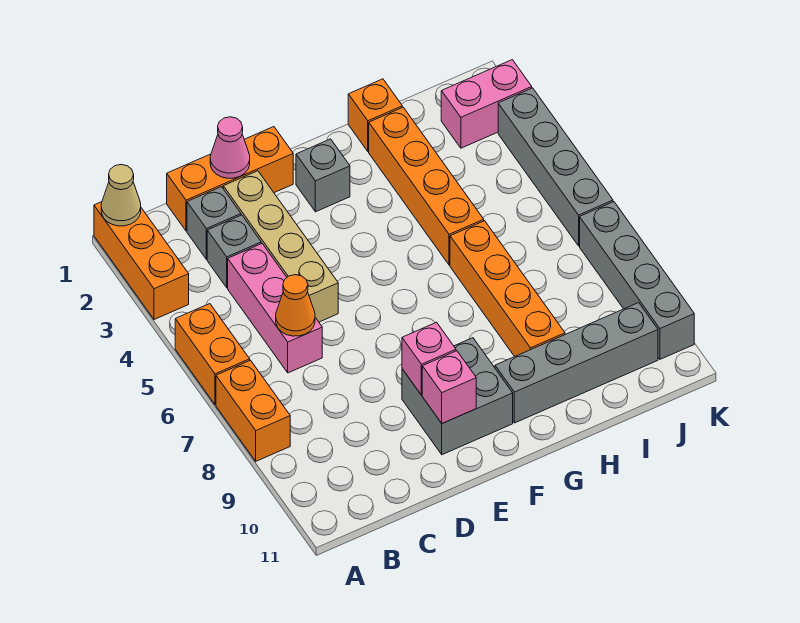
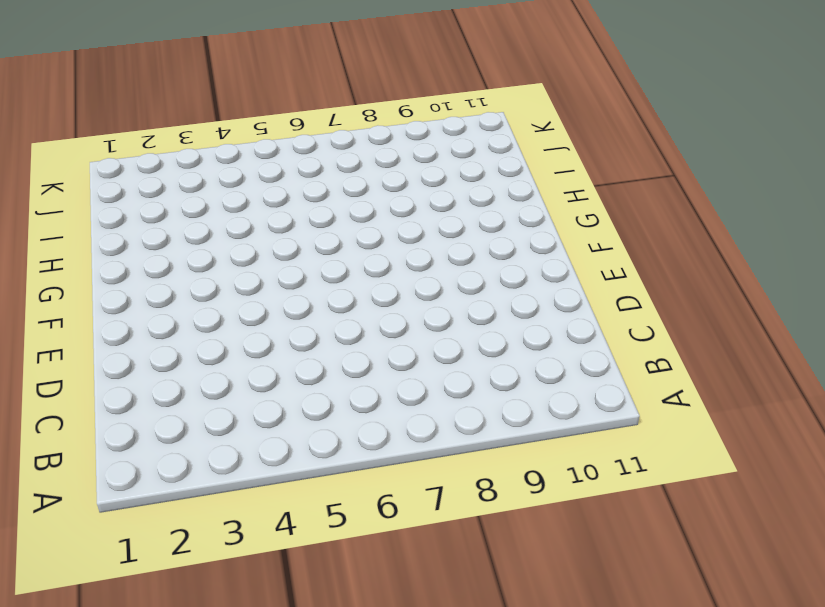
none -> orange 1x3 brick [94,202,189,320]
none -> orange 1x2 brick [175,304,250,405]
none -> orange 1x2 brick [216,360,290,461]

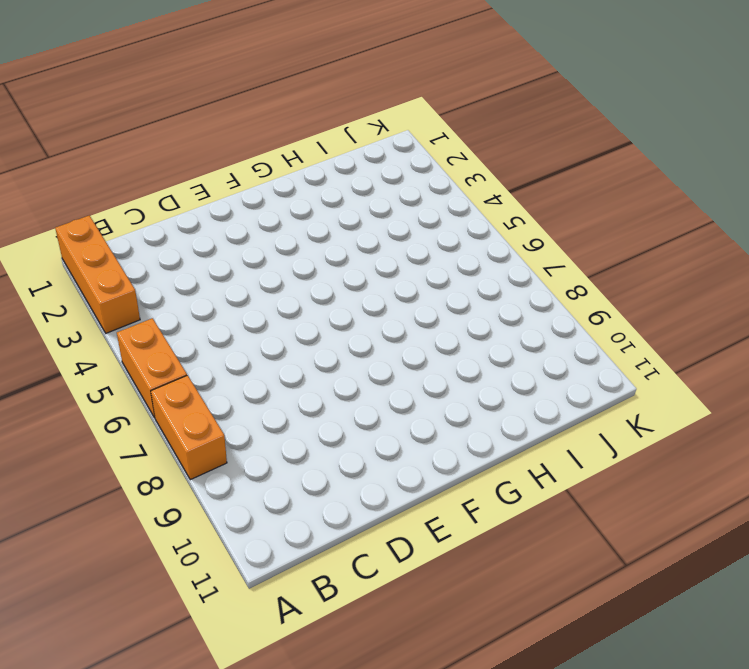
none -> orange 1x3 brick [167,127,293,231]
none -> grey 1x1 brick [187,187,241,259]
none -> grey 1x1 brick [207,215,261,288]

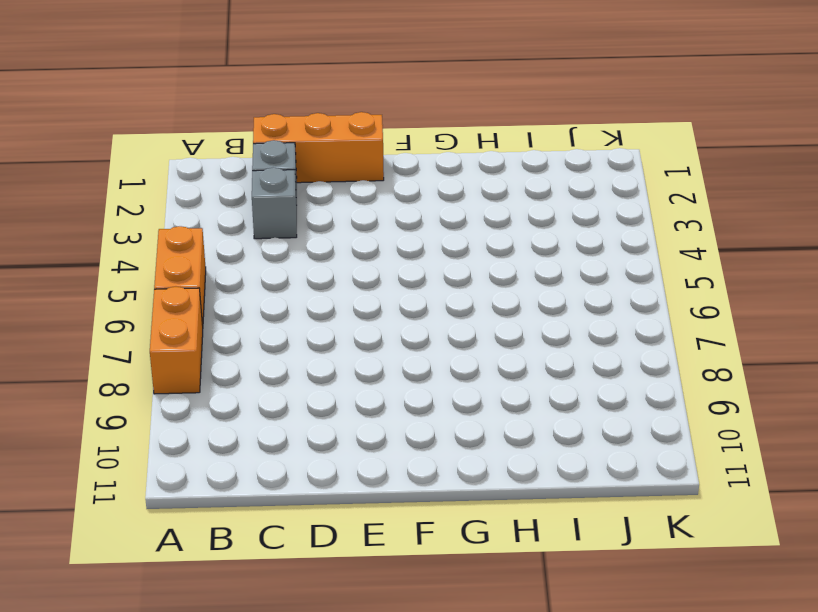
none -> orange 1x3 brick [94,202,189,320]
none -> pink 1x3 brick [228,244,322,373]
none -> tan 1x4 brick [223,171,338,322]

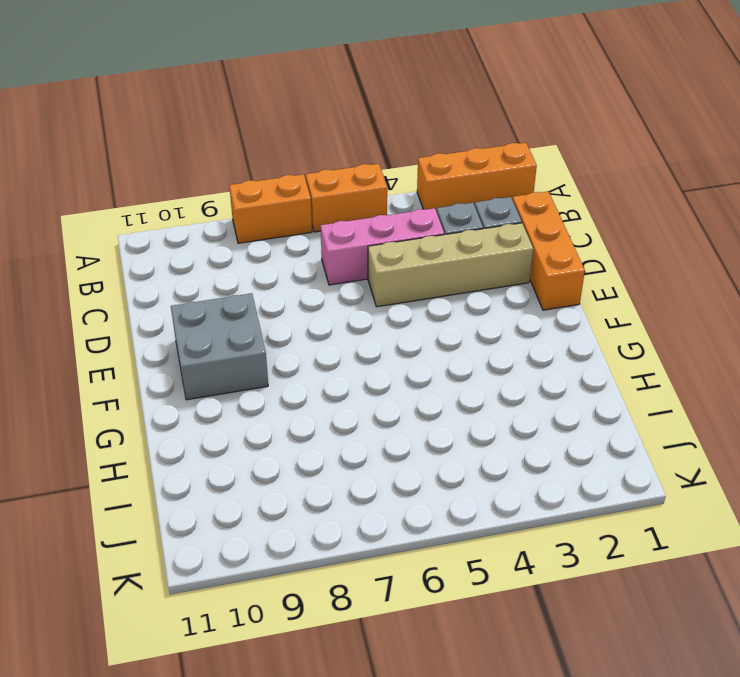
none -> grey 1x1 brick [296,139,350,212]
none -> grey 1x4 brick [495,303,658,423]
none -> orange 1x1 brick [348,79,402,152]

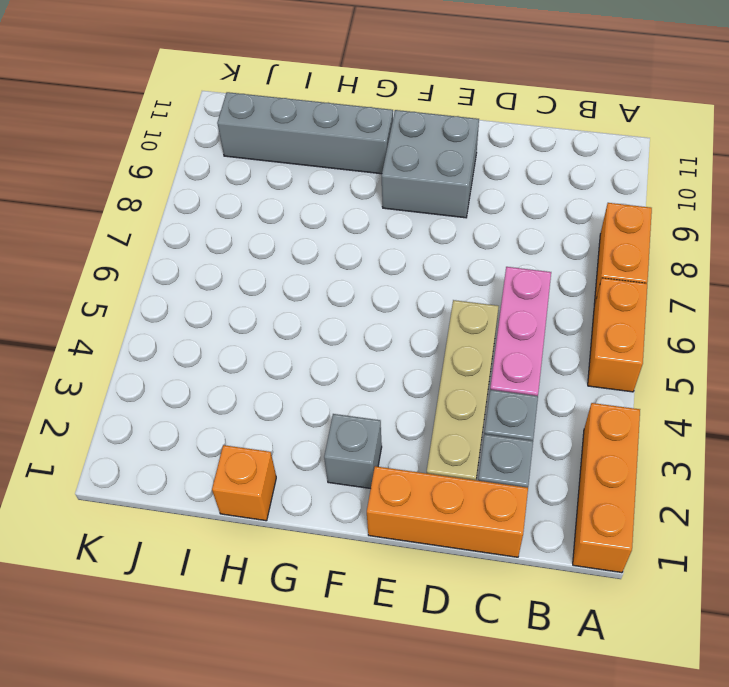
none -> orange 1x4 brick [369,107,484,265]
none -> orange 1x4 brick [450,221,565,357]
none -> pink 1x2 brick [441,60,532,148]

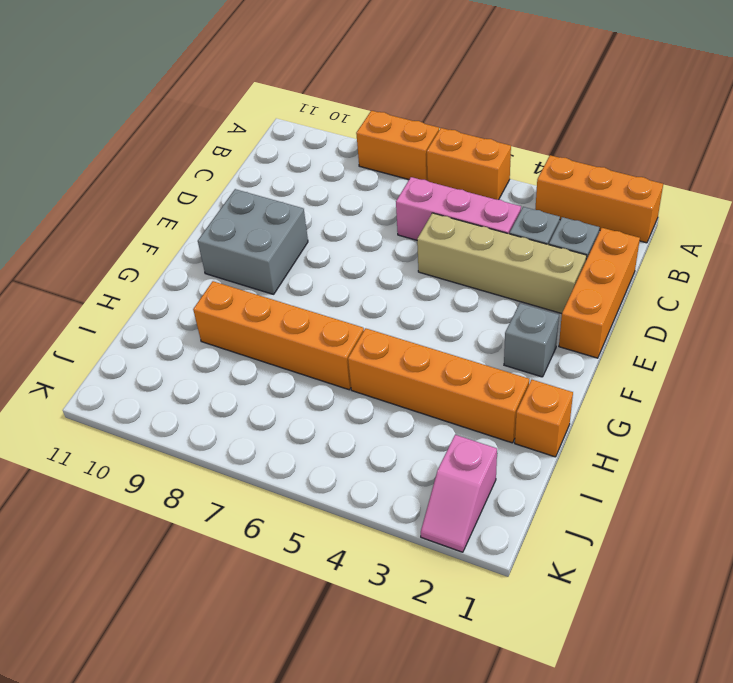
pink 1x2 slope [421,435,497,552] -> pink 1x2 brick [441,60,532,148]
none -> grey 1x4 brick [495,303,658,423]
none -> grey 1x4 brick [498,88,613,246]
none -> grey 1x4 brick [580,202,694,359]

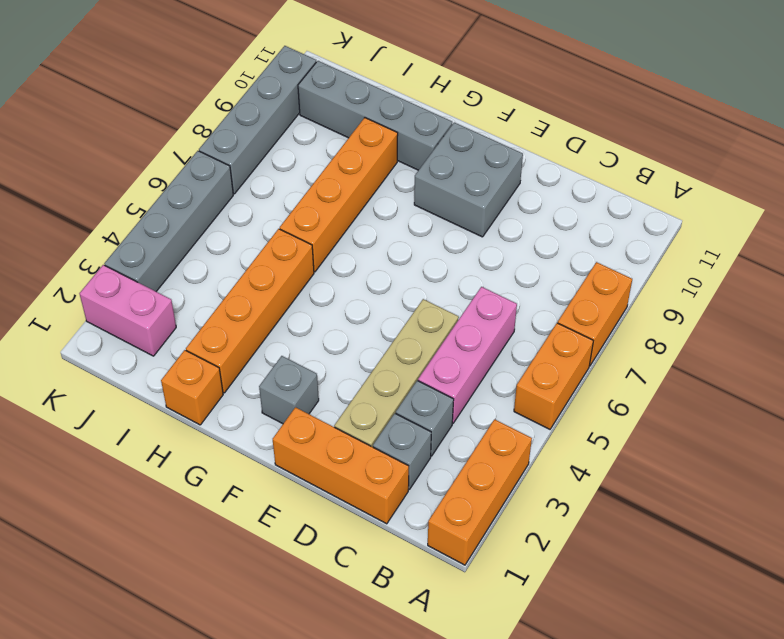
none -> tan 1x1 cone [101,165,141,226]
none -> orange 1x1 cone [276,275,315,336]
none -> pink 1x1 cone [210,117,250,178]

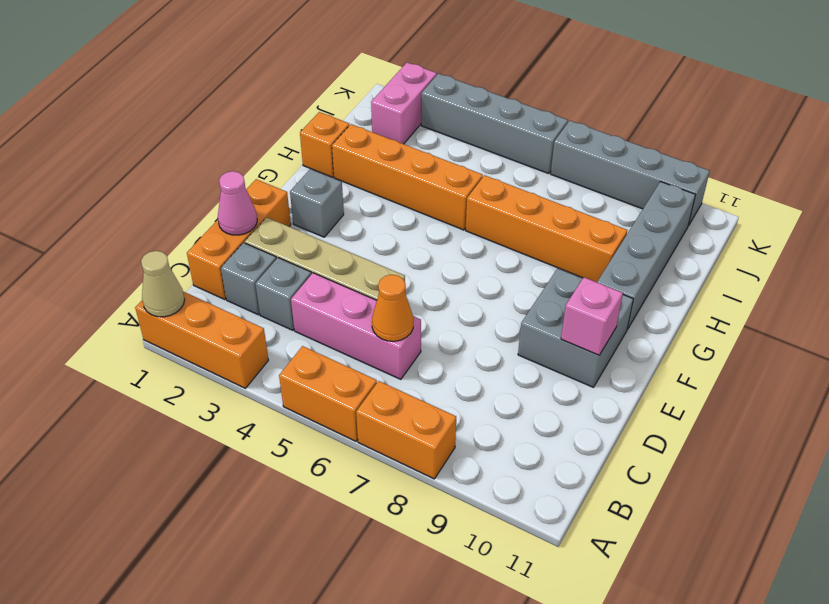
none -> pink 1x1 brick [402,322,456,395]

